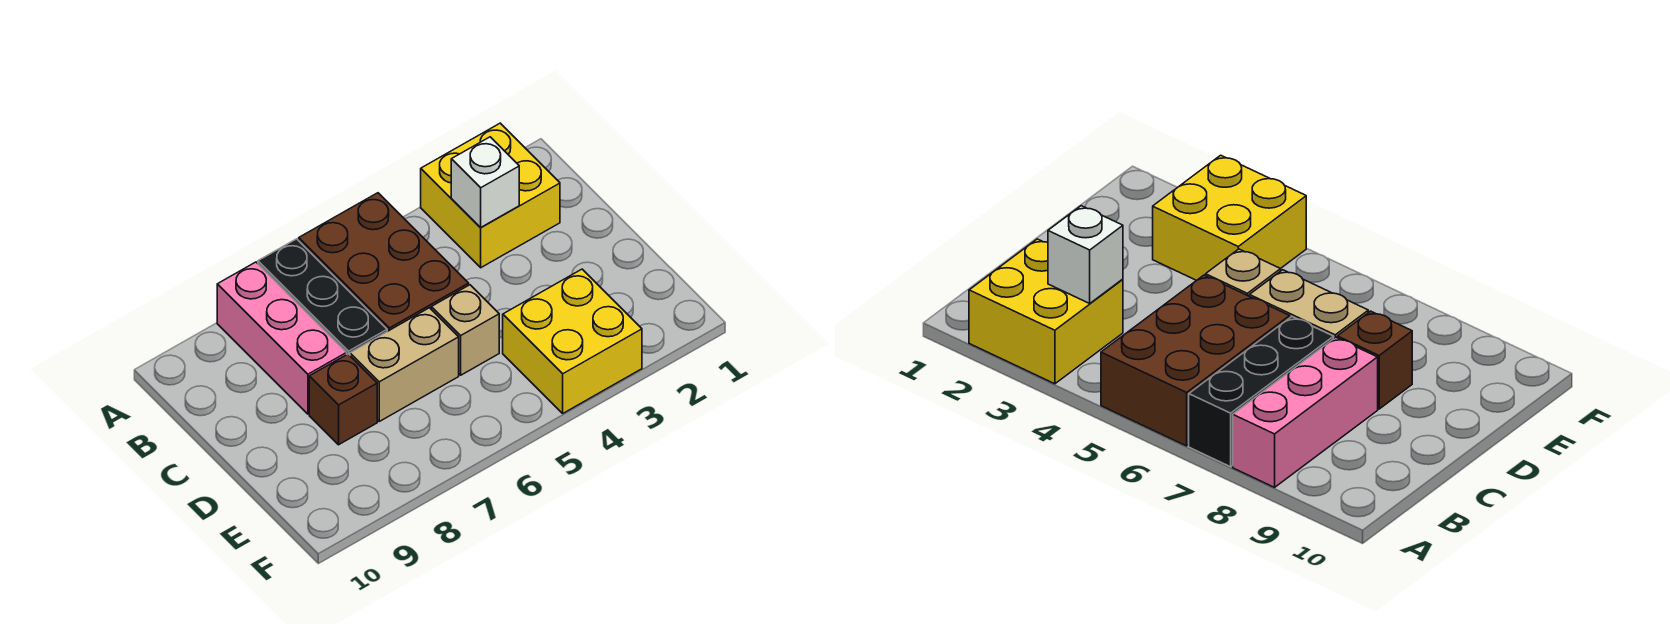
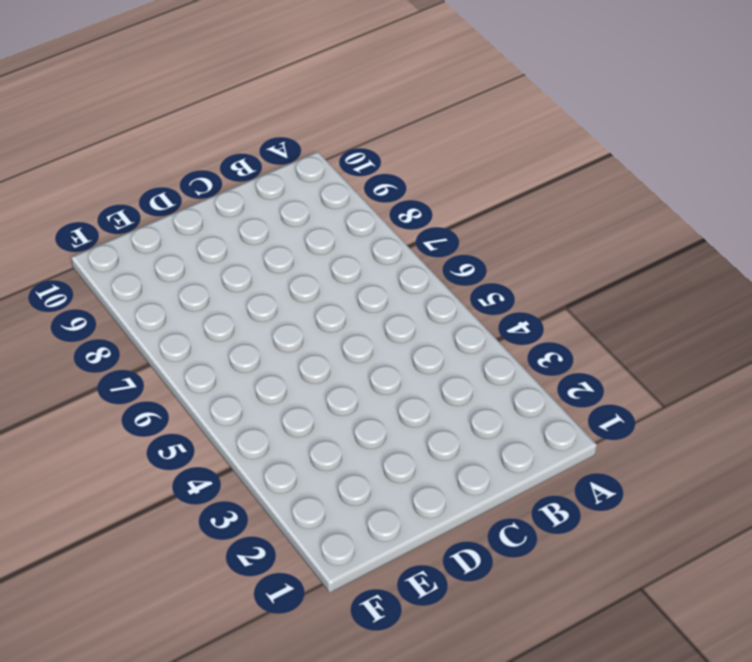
none -> yellow 2x2 brick [421,123,560,268]
none -> brown 2x3 brick [299,193,469,331]

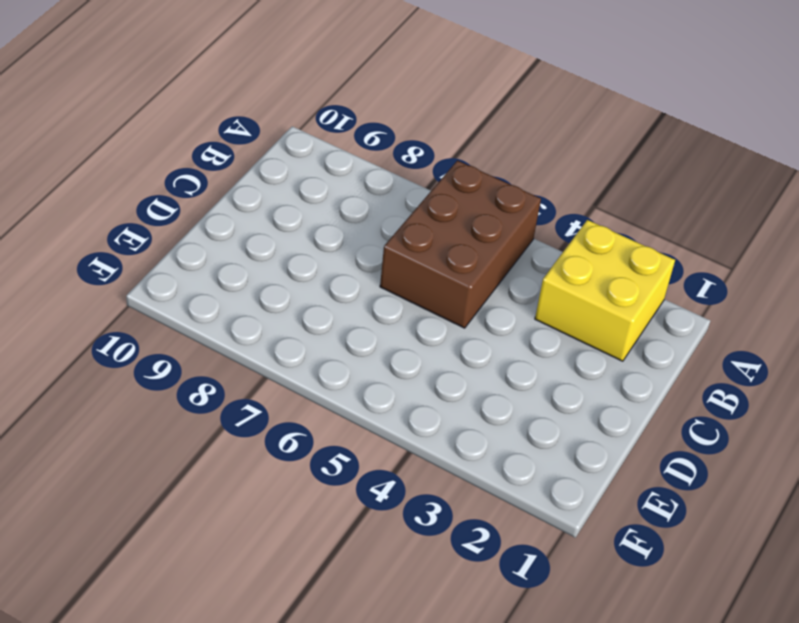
none -> black 1x3 brick [258,239,387,355]
none -> pink 1x3 brick [217,262,347,414]

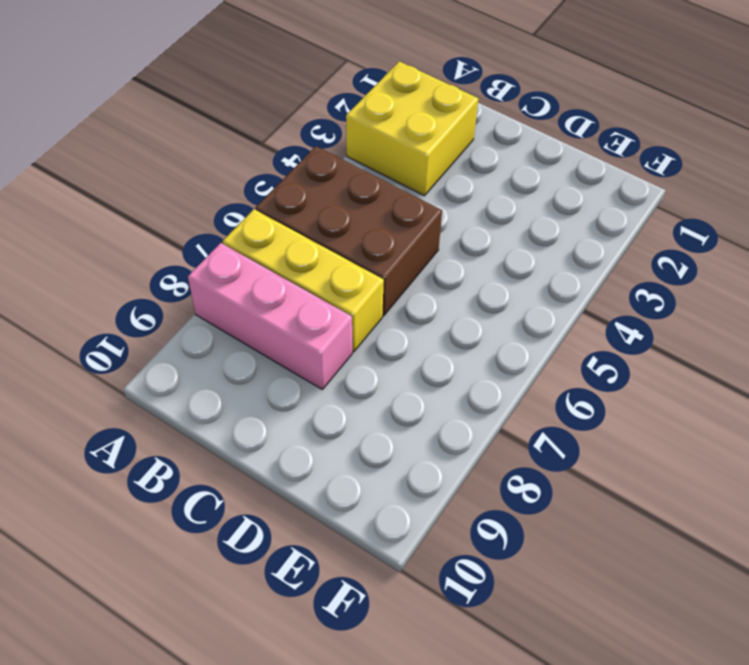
yellow 1x3 brick [222,209,384,352] -> black 1x3 brick [258,239,387,355]
none -> tan 1x1 brick [431,285,499,375]
none -> tan 1x2 brick [350,308,459,421]

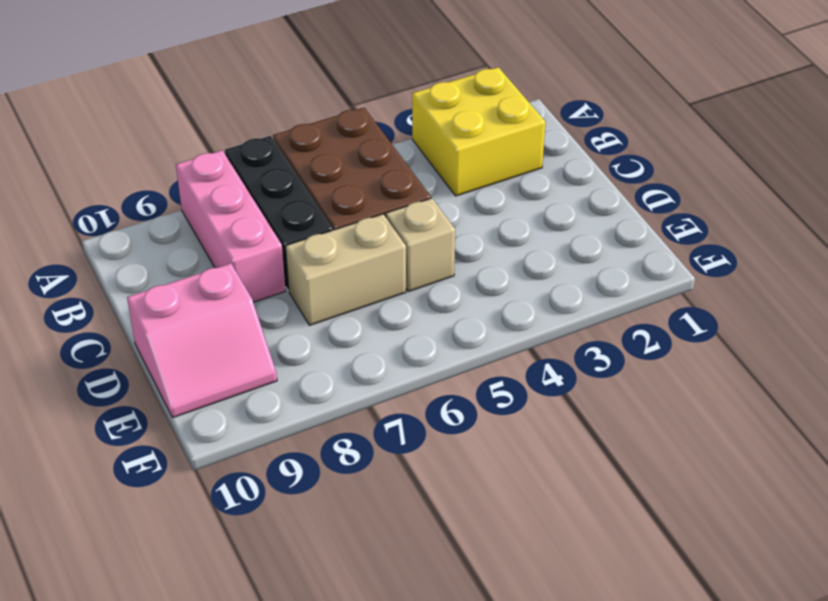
pink 2x2 slope [127,263,277,418] -> none
none -> brown 1x1 brick [309,354,377,445]
none -> yellow 2x2 brick [503,269,642,413]

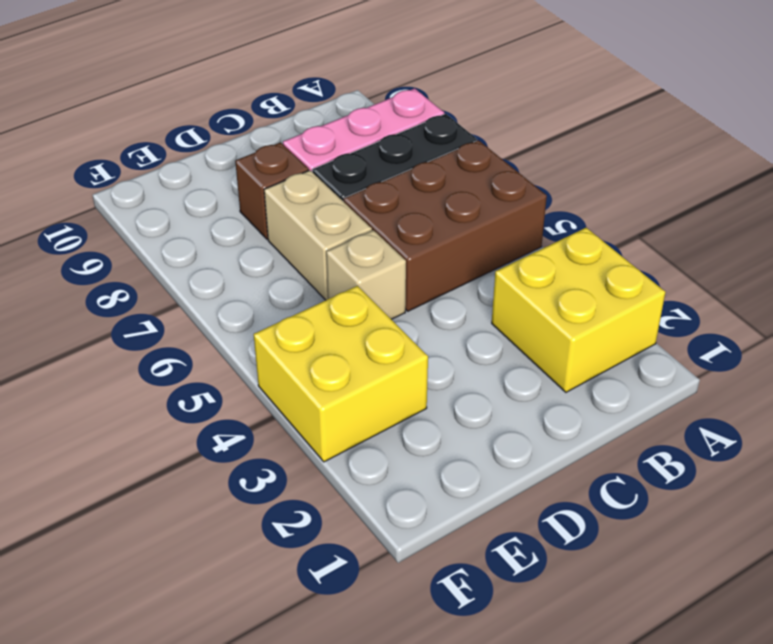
none -> white 1x1 brick [451,137,519,228]

